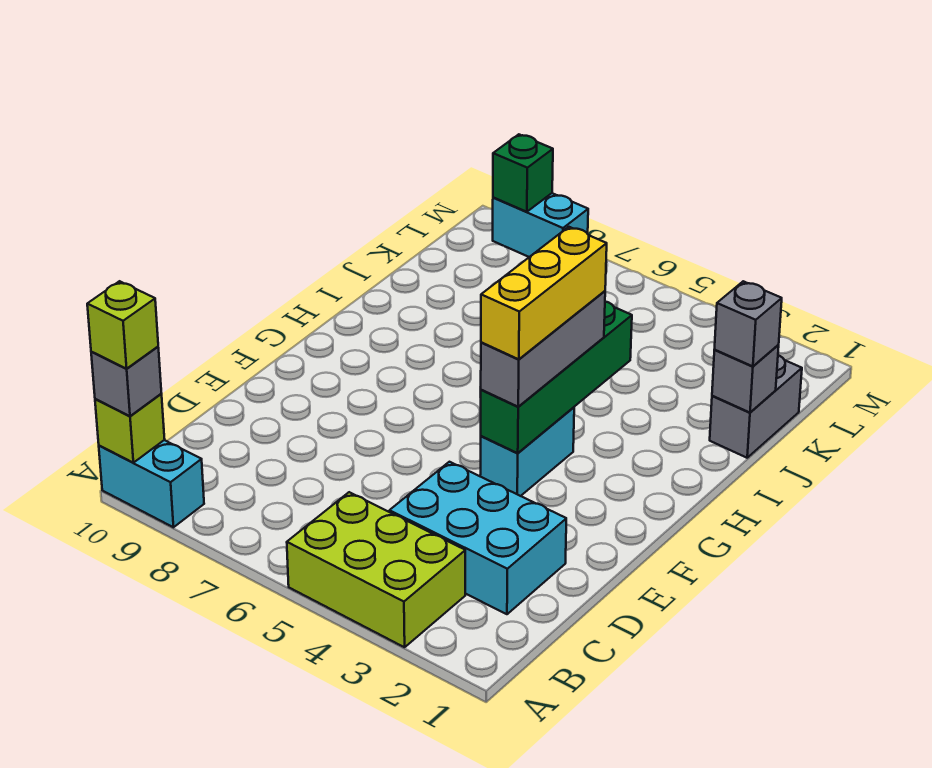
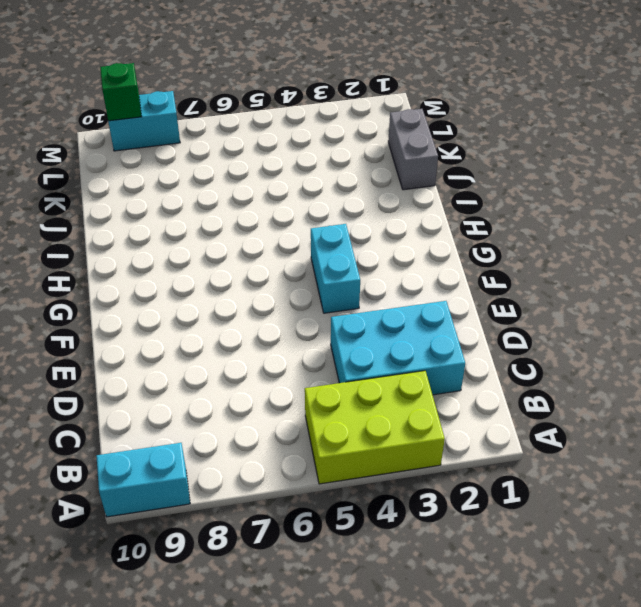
none -> lime 1x1 brick [95,394,165,463]
none -> green 1x4 brick [481,302,632,453]
none -> grey 1x1 brick [712,345,779,412]

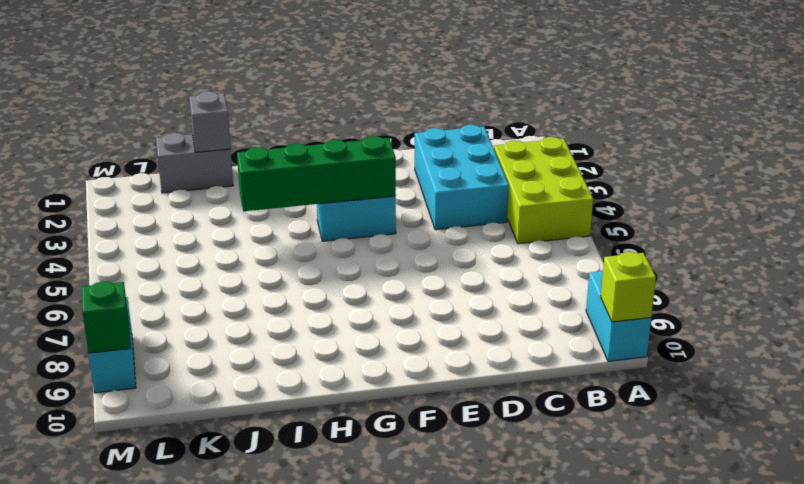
none -> grey 1x1 brick [91,347,161,416]
none -> grey 1x3 brick [481,291,605,407]
none -> grey 1x1 brick [714,281,782,366]

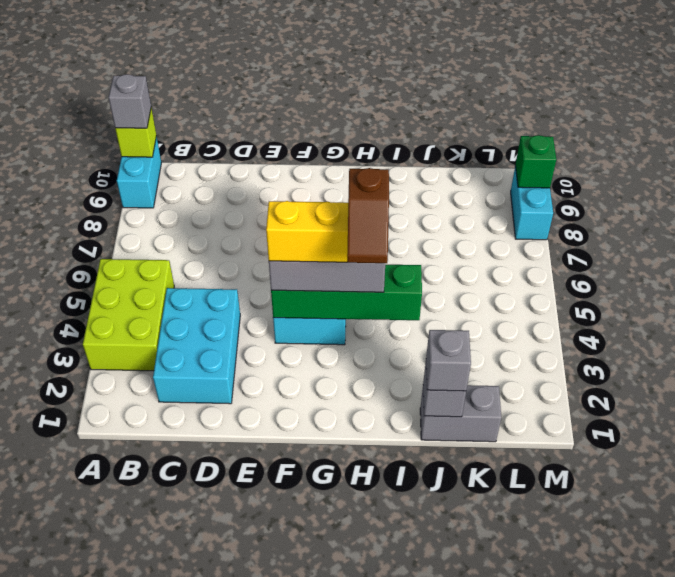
brown 1x2 slope [347,168,389,263] -> none
none -> lime 1x1 brick [87,281,158,369]

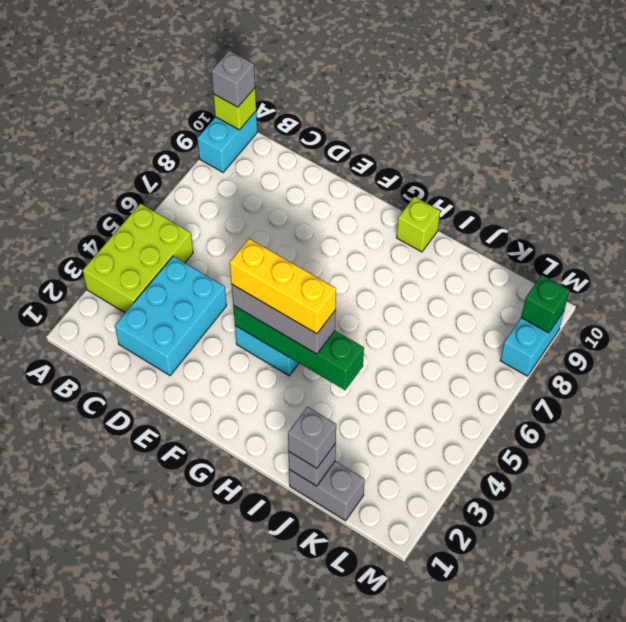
lime 1x1 brick [397,197,440,252] -> lime 1x1 brick moved to [87,281,158,369]

